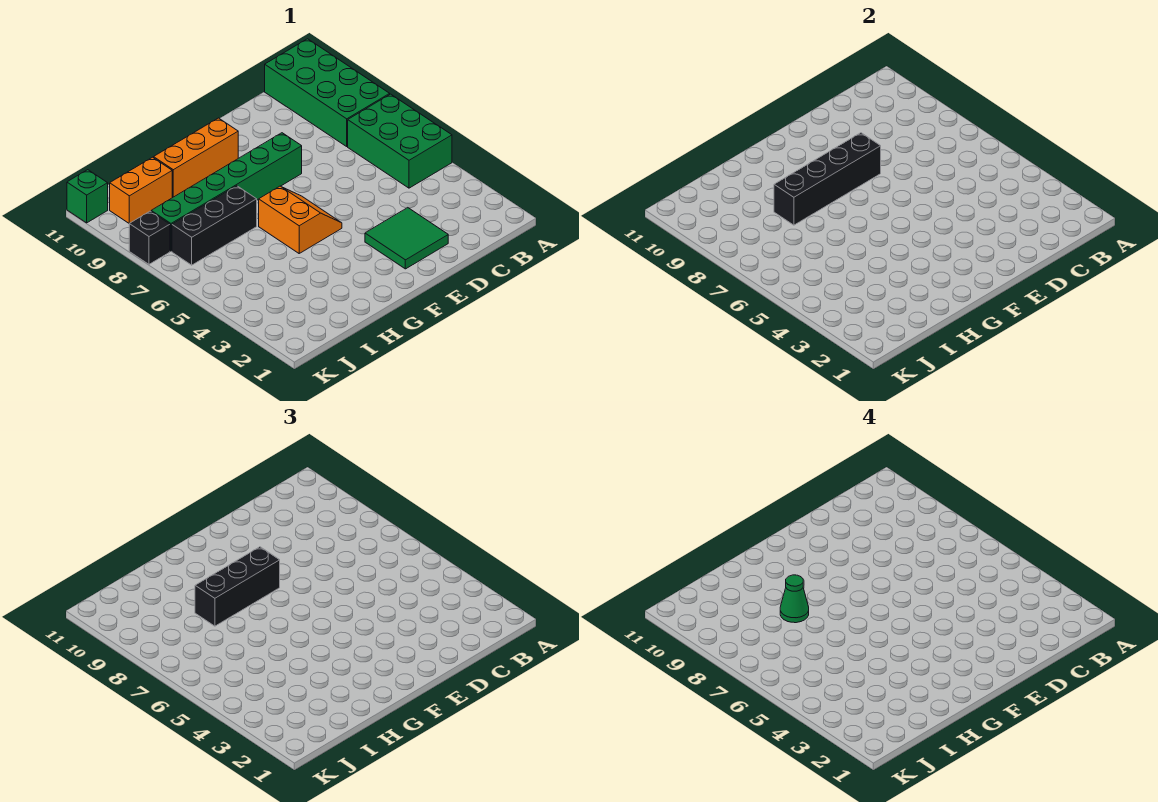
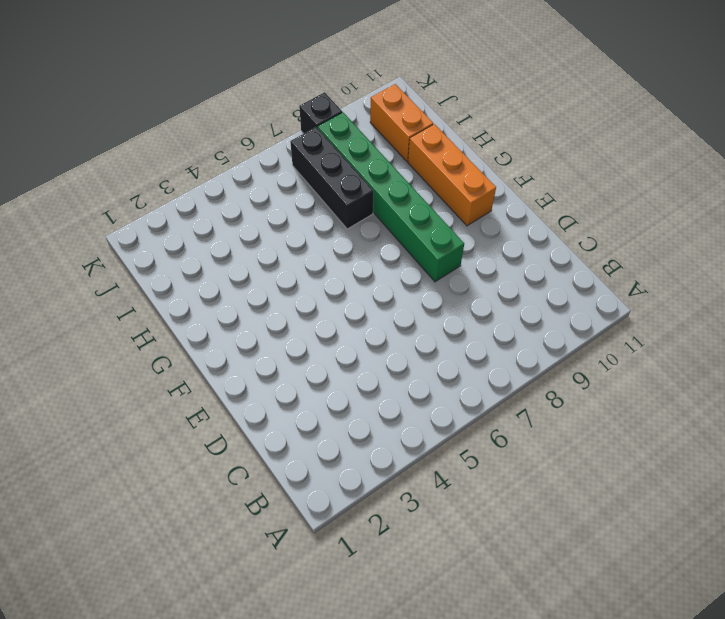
none -> green 2x3 brick [348,94,452,188]
none -> green 2x4 brick [265,39,390,146]
none -> green 2x2 tile [365,208,448,269]

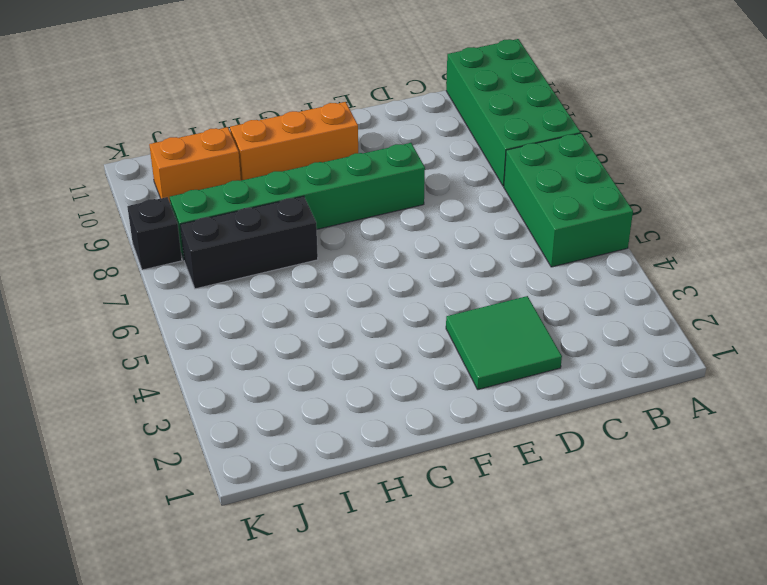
none -> orange 2x2 slope [259,186,342,253]
none -> green 1x1 brick [67,170,108,223]
none -> black 1x4 brick [774,133,881,225]

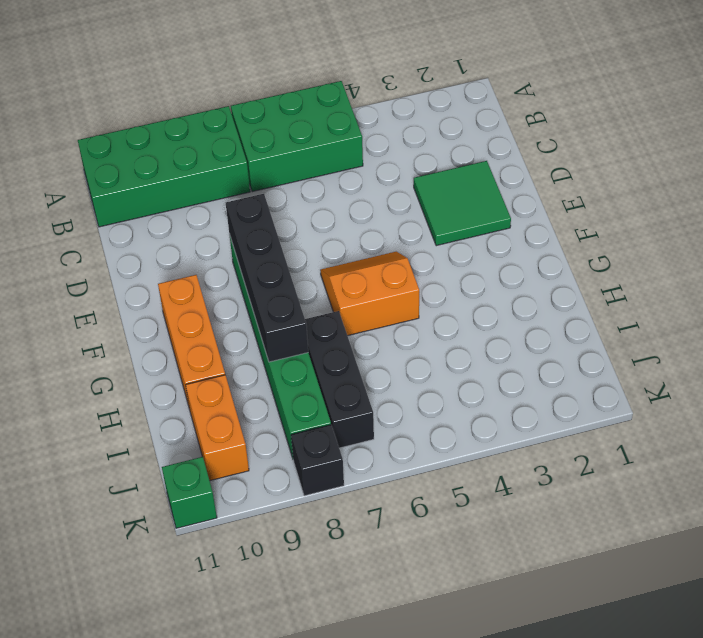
none -> black 1x3 brick [195,547,280,626]
none -> green 1x1 cone [780,575,809,623]

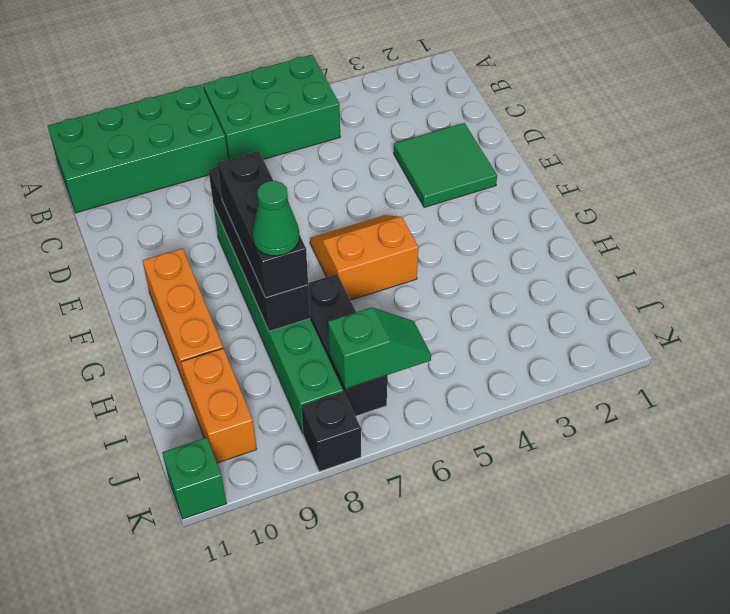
green 1x2 slope [328,307,431,389] -> none

